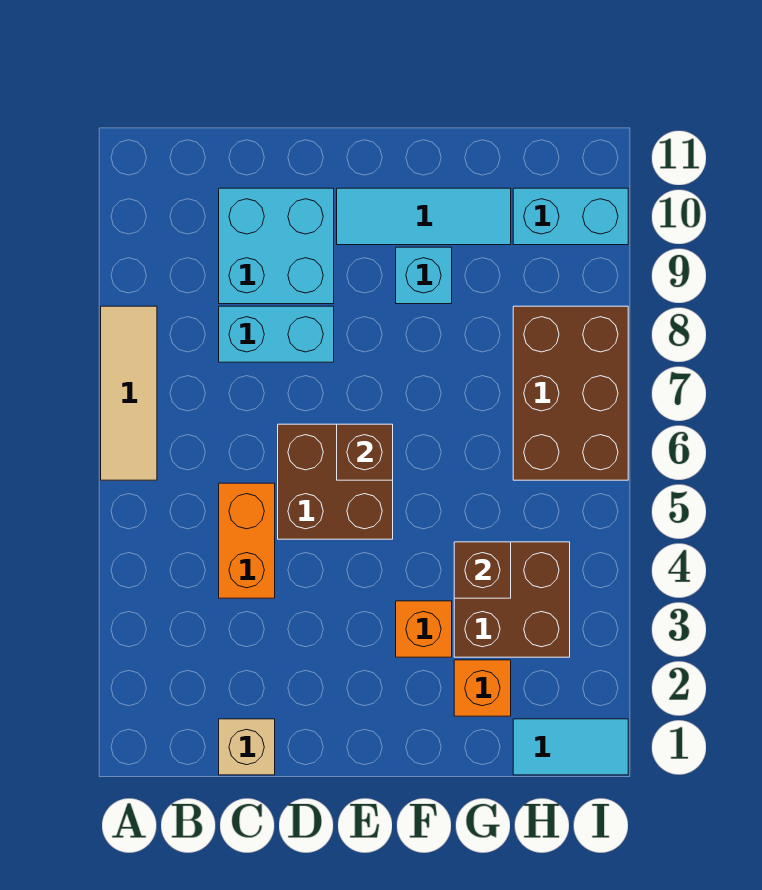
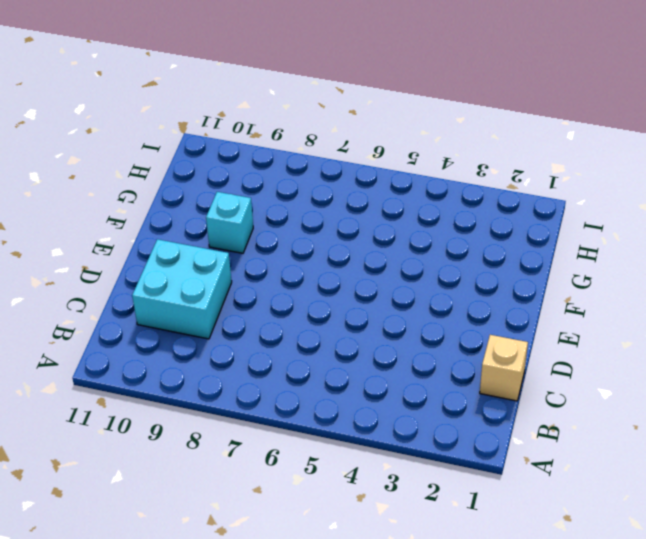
none -> tan 1x3 tile [101,306,157,480]
none -> orange 1x2 brick [219,483,275,598]
none -> cyan 1x2 brick [219,306,334,362]

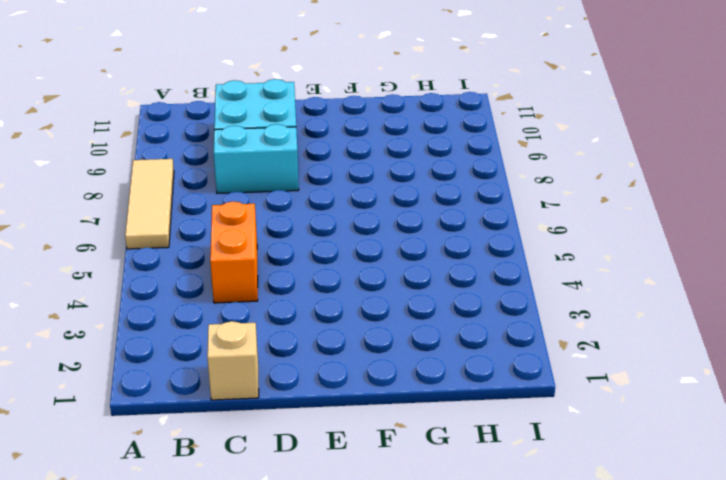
none -> brown 2x2 brick [278,424,393,539]
none -> cyan 1x3 tile [337,188,511,245]
none -> orange 1x1 brick [396,601,452,657]

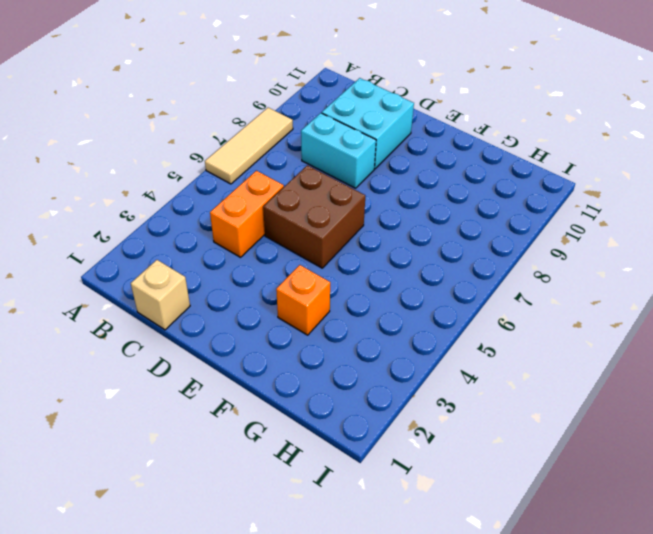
none -> cyan 1x3 tile [337,188,511,245]
none -> cyan 1x1 brick [396,247,452,304]
none -> orange 1x1 brick [454,660,511,716]

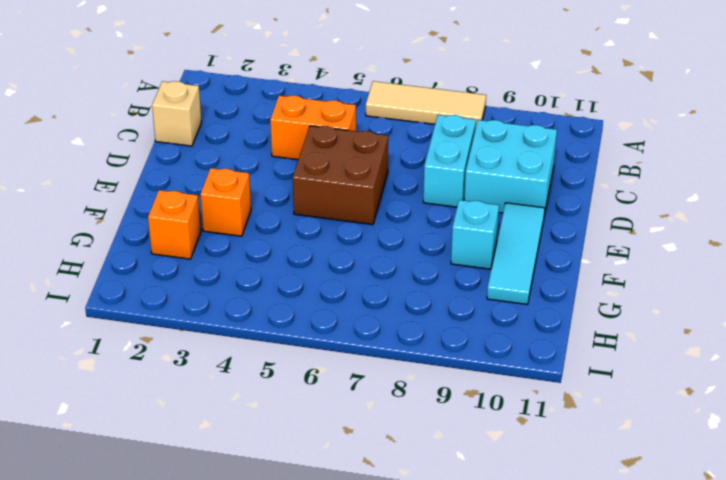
none -> brown 2x2 brick [454,542,570,657]
none -> cyan 1x2 tile [513,719,628,775]
none -> brown 2x3 brick [513,306,628,480]

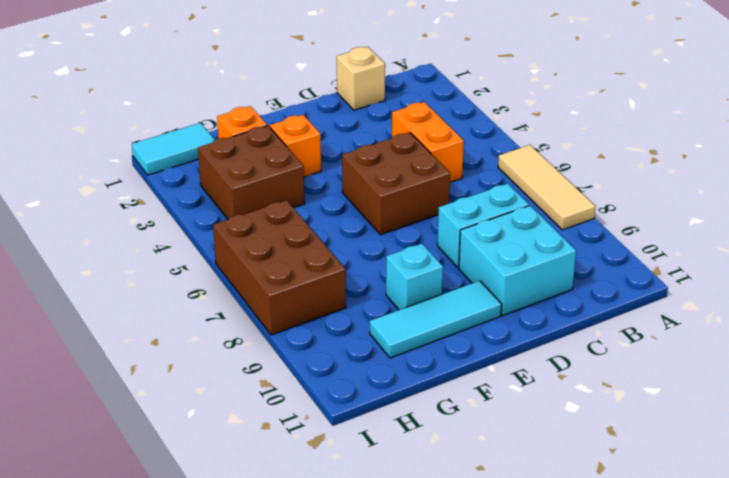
none -> cyan 1x2 brick [513,188,628,245]
none -> brown 1x1 brick [337,424,393,480]
none -> brown 1x1 brick [454,542,511,598]

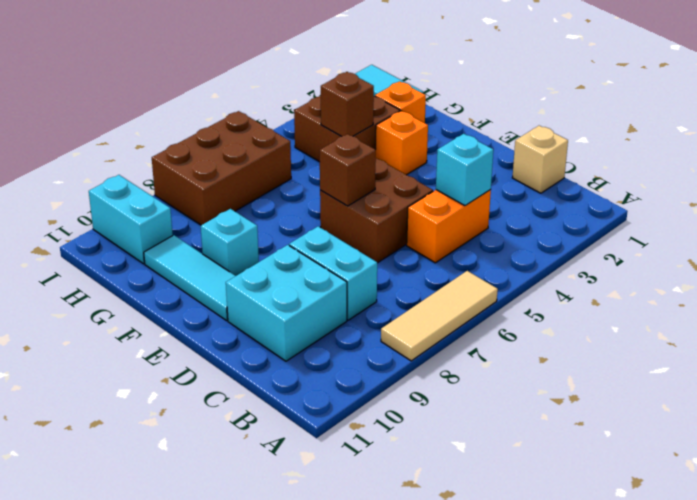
cyan 1x1 brick [436,134,493,206] -> none

